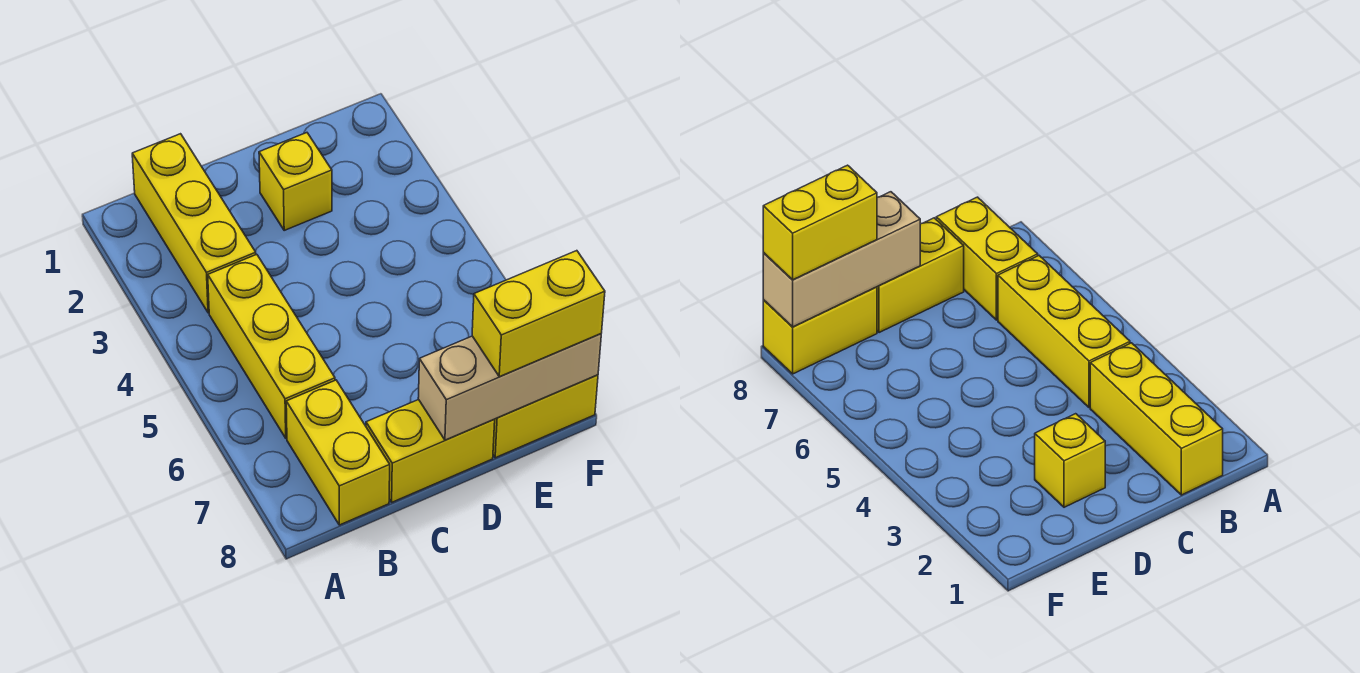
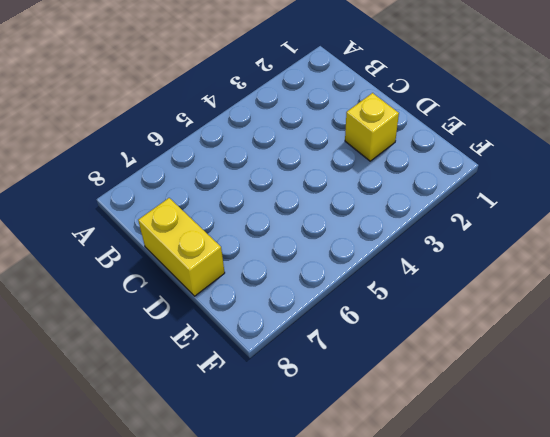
none -> yellow 1x3 brick [132,134,256,313]
none -> yellow 1x3 brick [208,254,335,438]

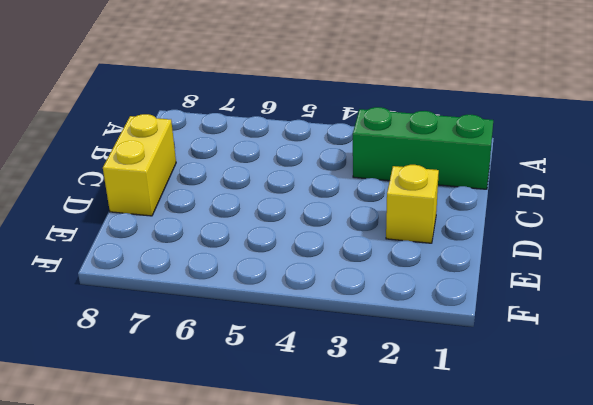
green 1x3 brick [353,107,493,189] -> yellow 1x3 brick [132,134,256,313]
none -> yellow 1x3 brick [208,254,335,438]
none -> yellow 1x2 brick [286,380,390,525]

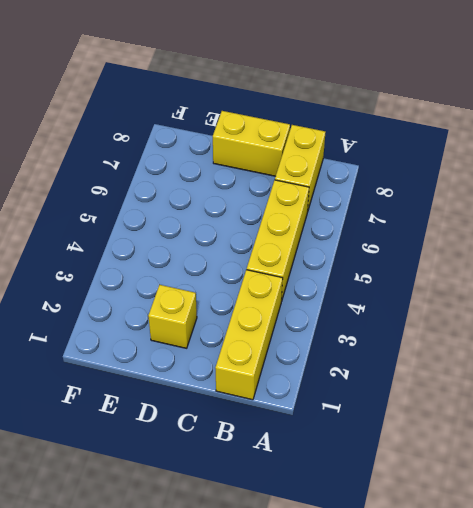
none -> yellow 1x2 brick [493,375,598,458]
none -> tan 1x3 brick [418,334,601,440]

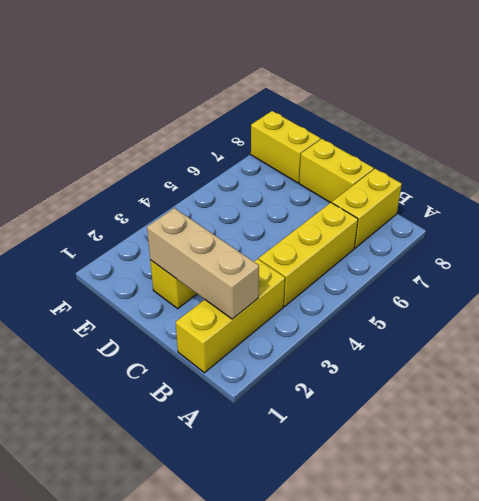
tan 1x3 brick [147,208,259,319] -> tan 1x3 brick moved to [418,334,601,440]
none -> yellow 1x2 brick [472,251,605,377]

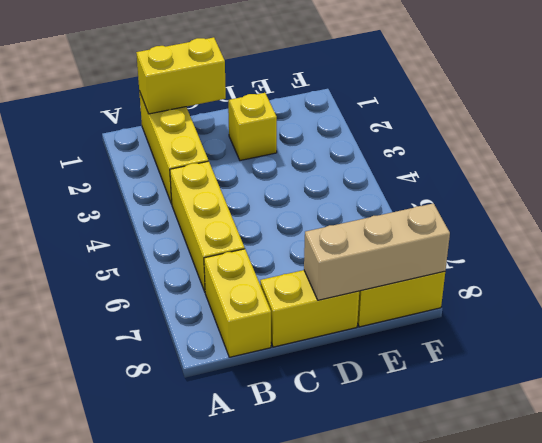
yellow 1x2 brick [136,37,226,114] -> yellow 1x2 brick moved to [472,251,605,377]

